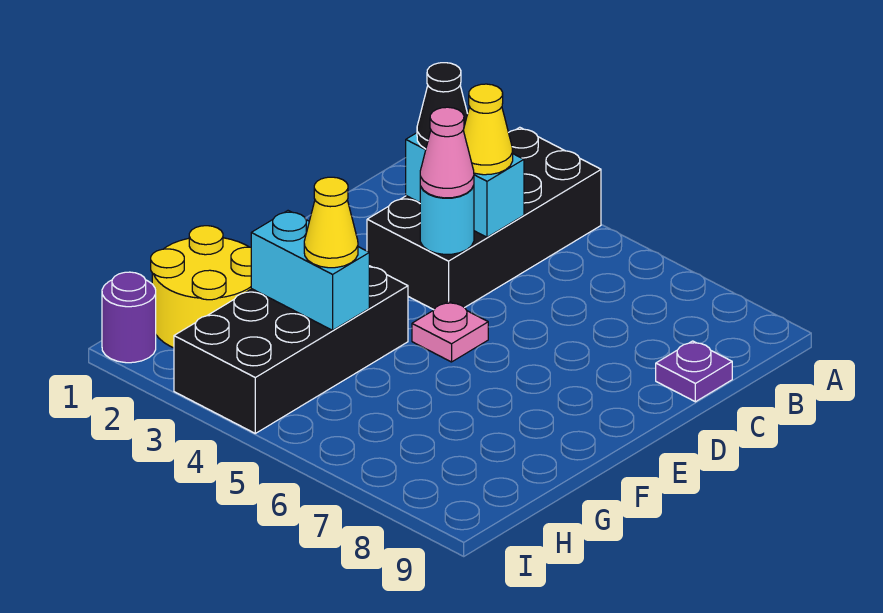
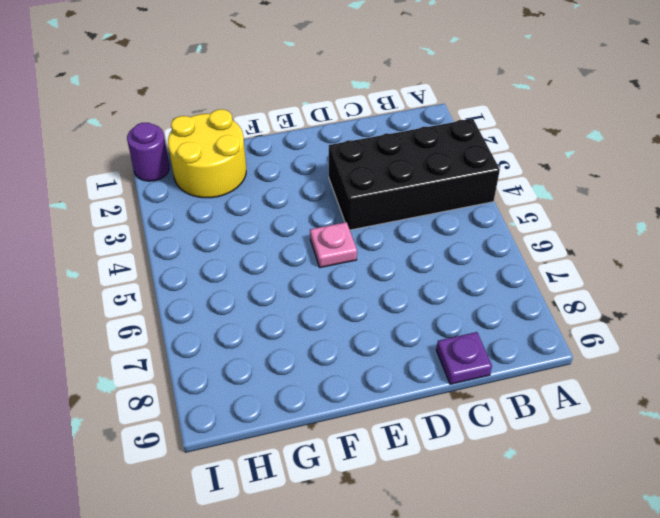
none -> black 2x4 brick [174,266,408,433]
none -> cyan 1x2 brick [406,133,524,237]
none -> cyan 1x1 round brick [420,186,474,254]

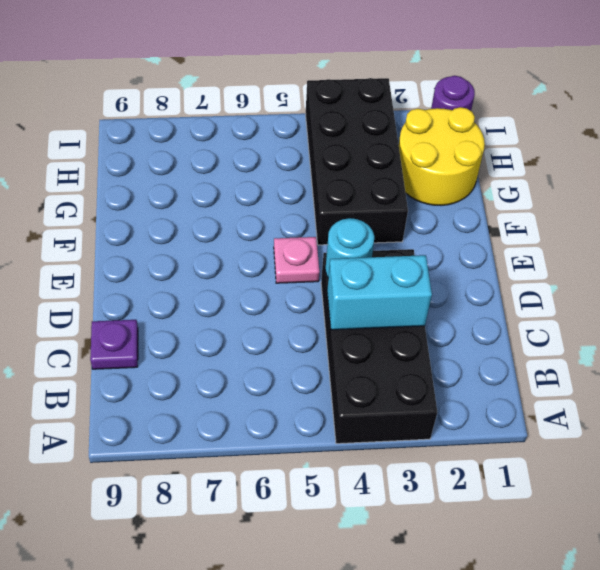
none -> cyan 1x2 brick [251,211,369,330]
none -> black 1x1 cone [417,63,468,149]
none -> yellow 1x1 cone [463,84,513,175]

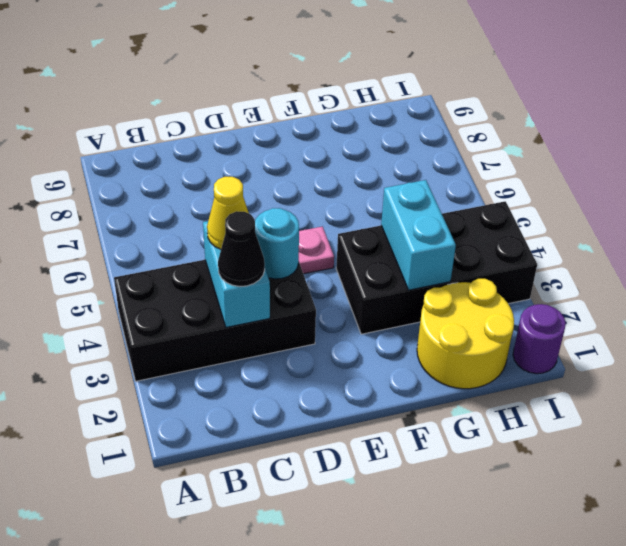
none -> purple 1x1 plate [656,341,732,402]
none -> pink 1x1 cone [420,107,474,198]
none -> yellow 1x1 cone [304,177,358,268]

